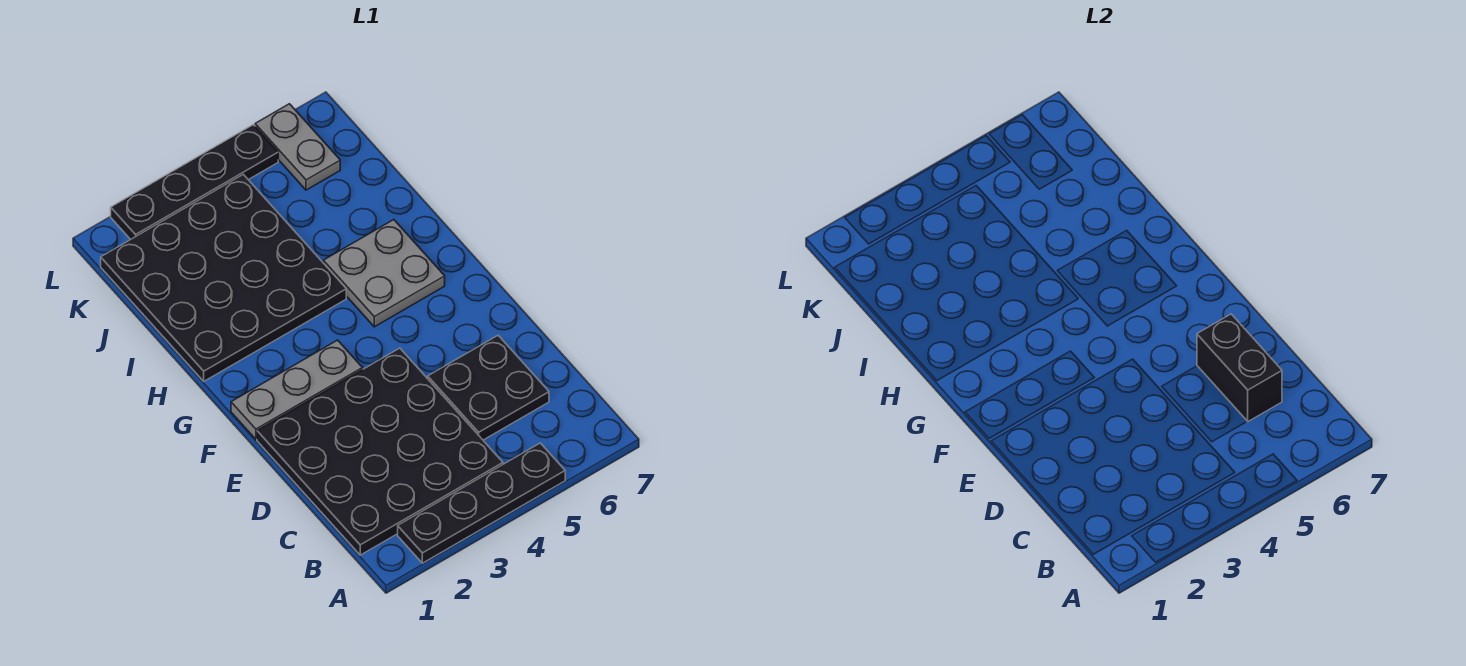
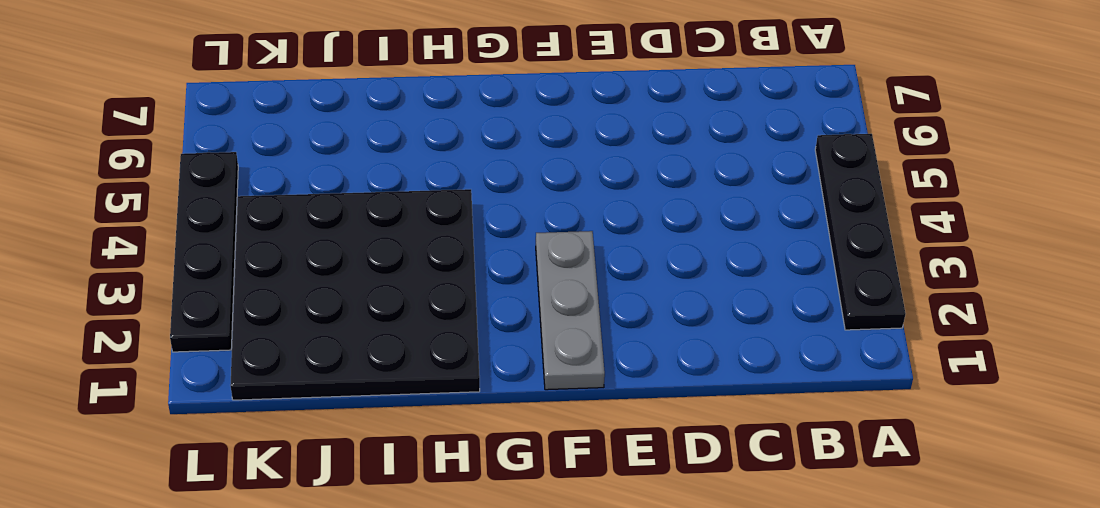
none -> black 4x4 plate [257,348,503,555]
none -> black 2x2 plate [428,336,549,440]

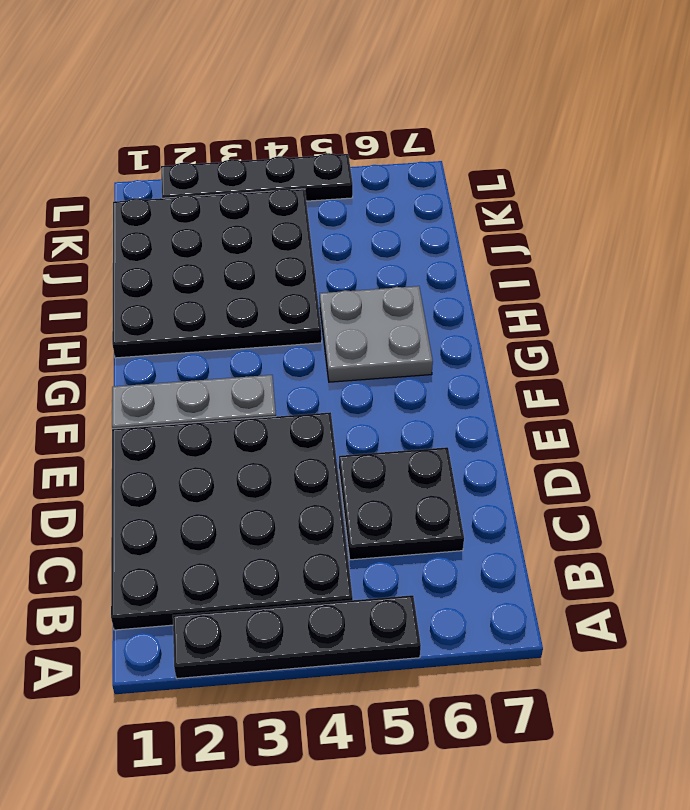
none -> grey 1x2 plate [255,104,340,190]
none -> black 1x2 brick [1197,314,1282,422]

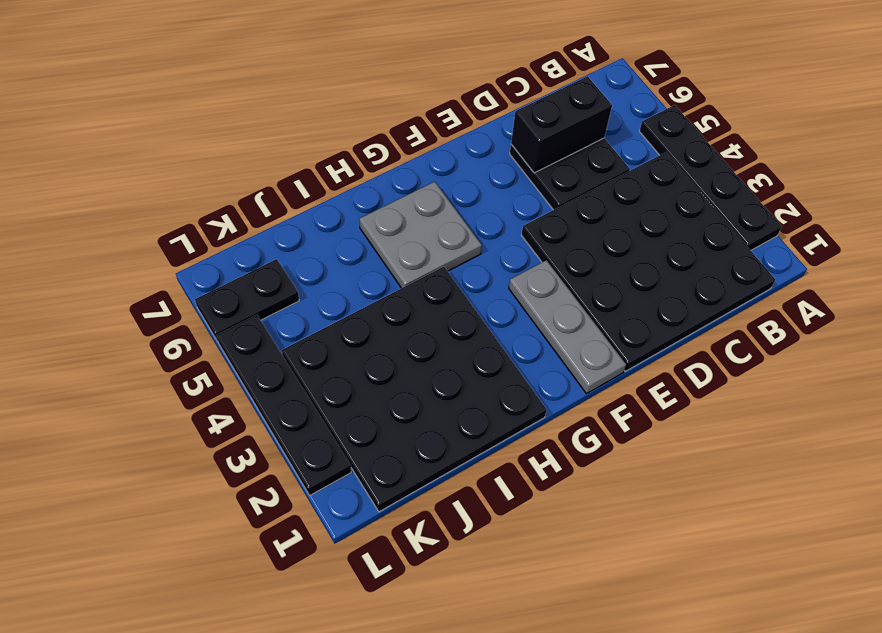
black 1x2 plate [195,259,299,342] -> grey 1x2 plate [255,104,340,190]

